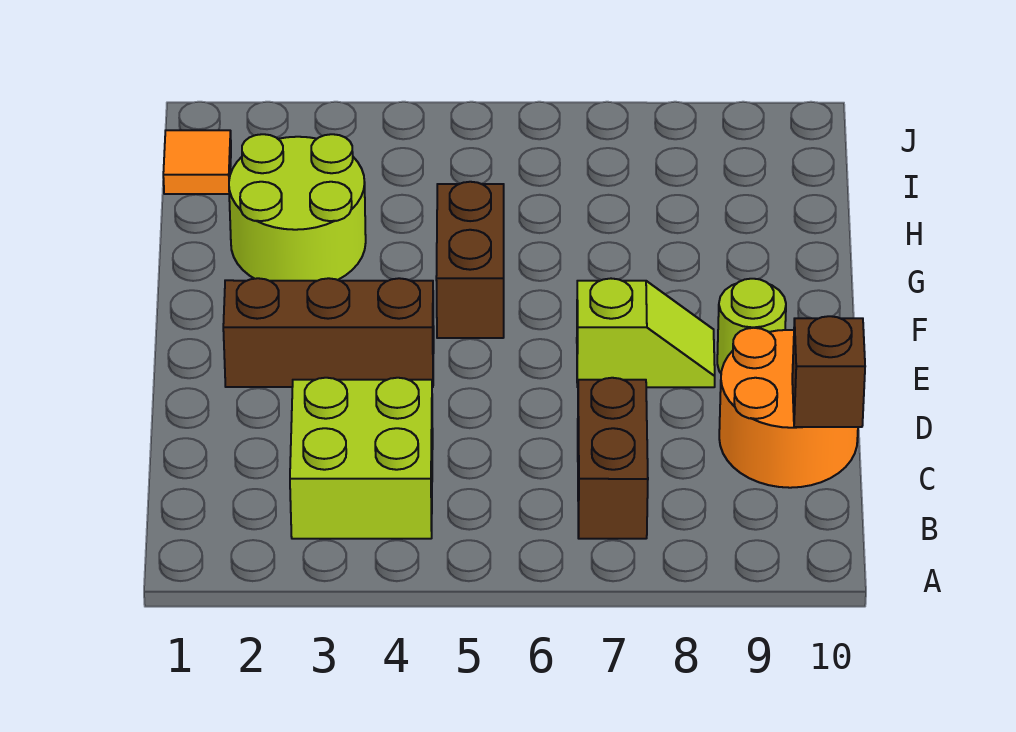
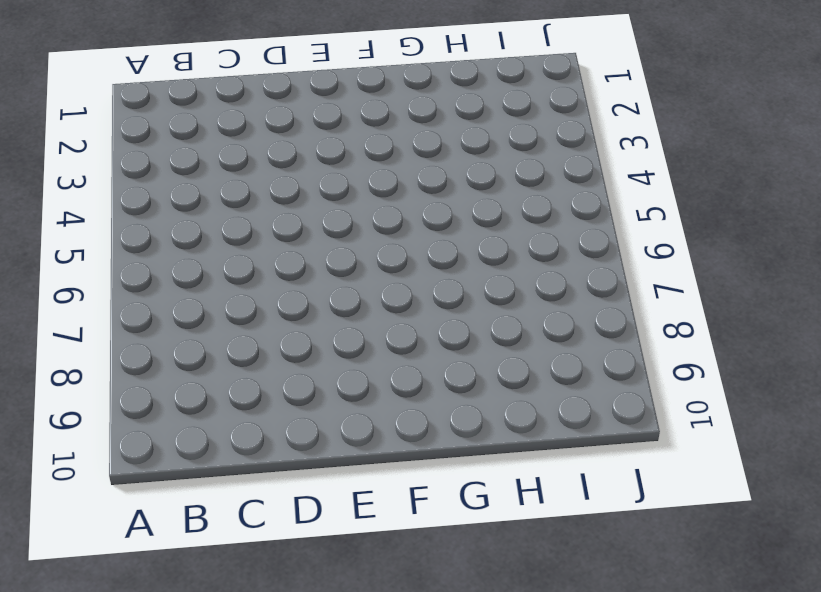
none -> lime 2x2 brick [290,378,433,539]
none -> brown 1x2 brick [578,378,648,539]

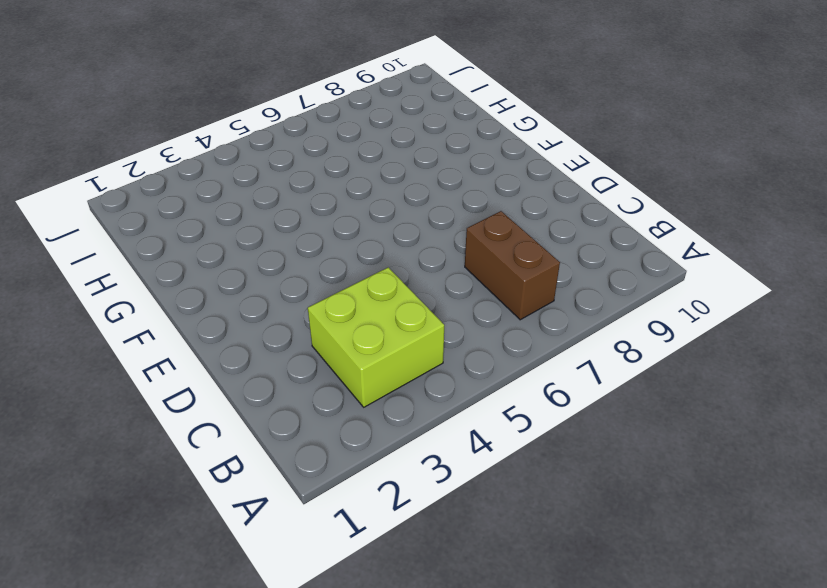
none -> orange 2x2 round brick [719,328,858,488]
none -> brown 1x3 brick [223,278,434,387]

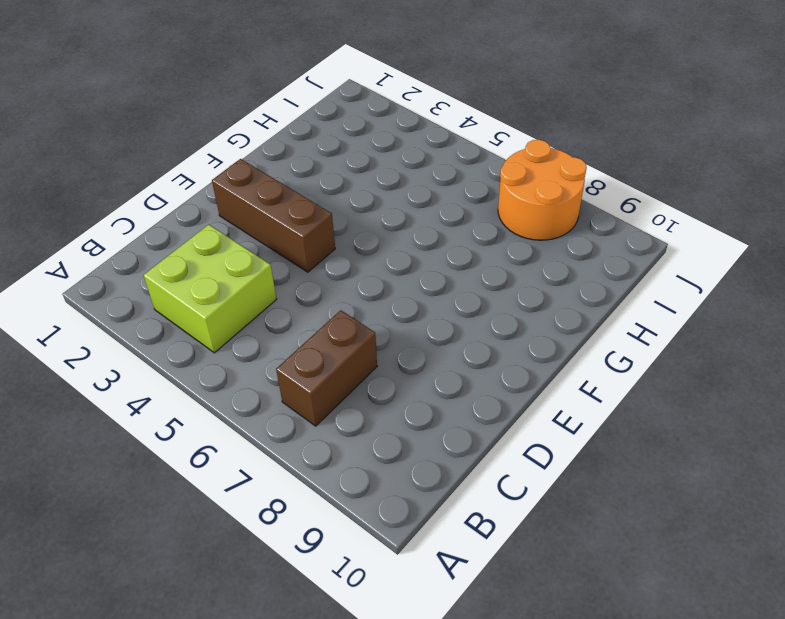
orange 2x2 round brick [498,140,587,240] -> orange 2x2 round brick moved to [719,328,858,488]
none -> lime 1x2 slope [577,279,715,387]
none -> lime 1x1 round brick [717,279,786,373]

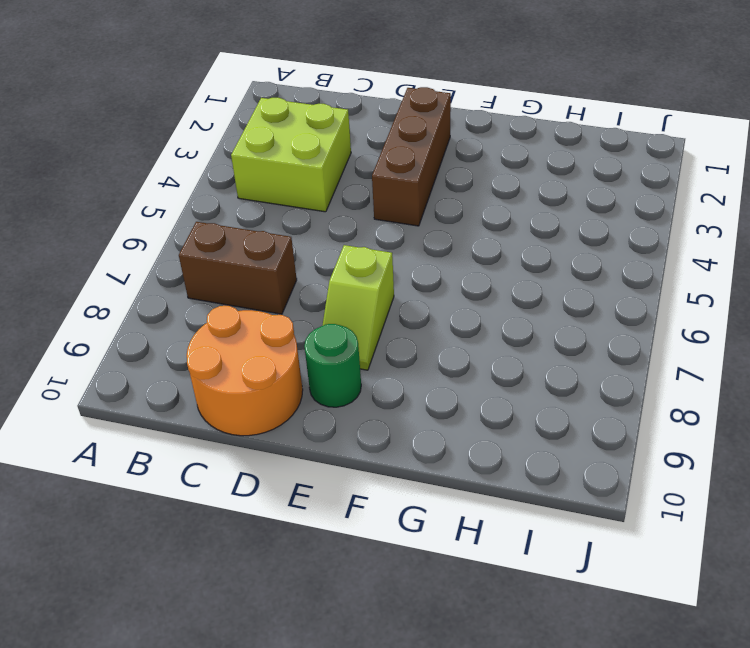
green 1x1 round brick [304,324,361,407] -> lime 1x1 round brick [717,279,786,373]
none -> brown 1x2 brick [436,182,504,338]
none -> lime 2x2 round brick [229,134,366,281]

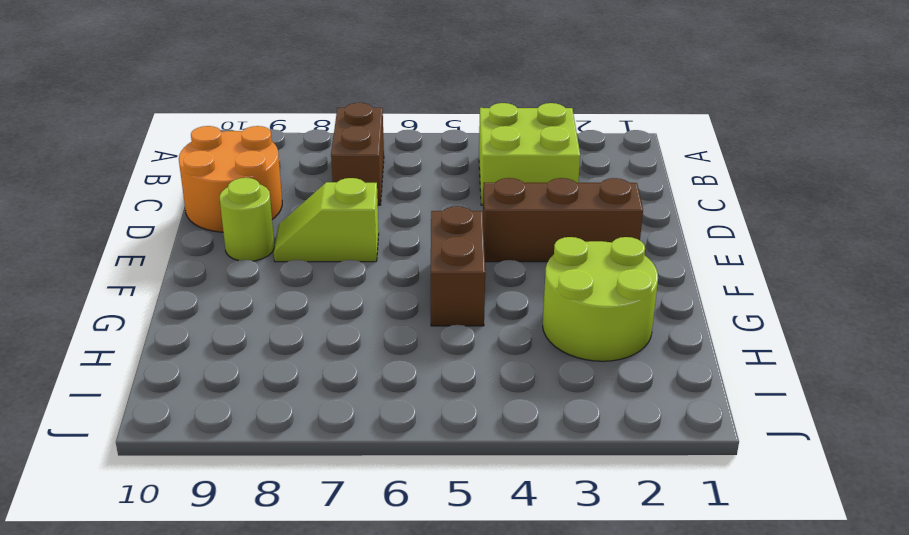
none -> orange 1x1 tile [163,130,231,194]
none -> brown 1x1 brick [792,316,865,427]

